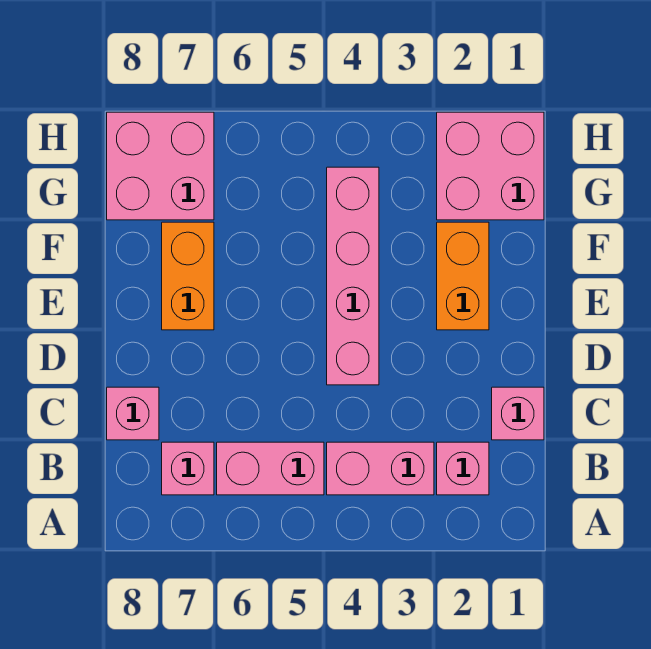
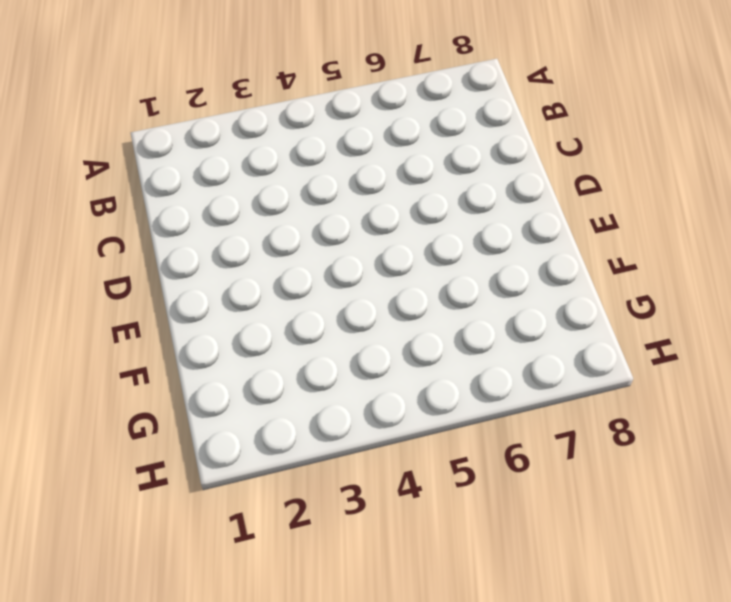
none -> pink 1x1 brick [437,442,489,495]
none -> pink 1x2 brick [327,442,434,495]

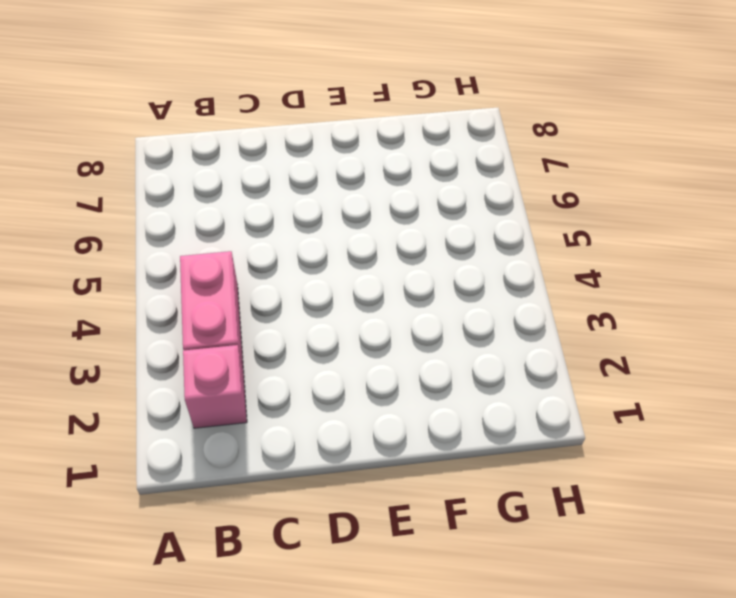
none -> pink 1x2 brick [217,442,324,495]
none -> pink 1x1 brick [162,442,214,495]

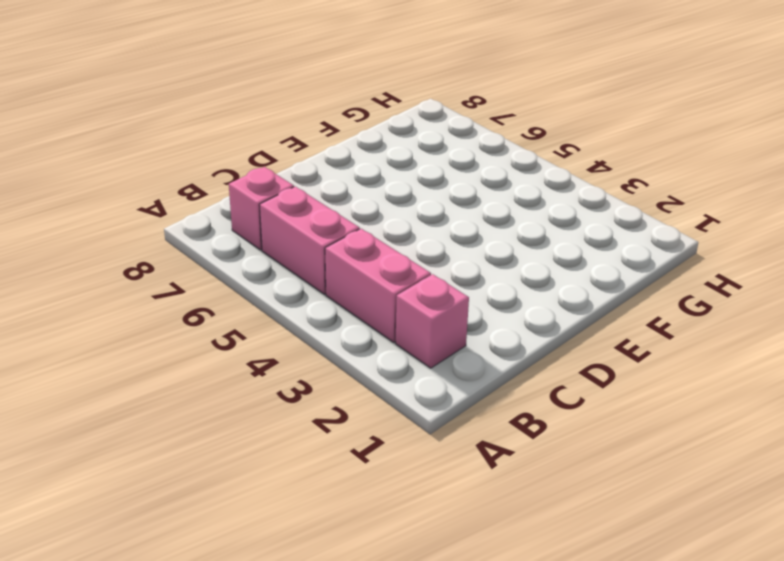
none -> pink 1x1 brick [492,387,544,440]
none -> pink 1x1 brick [107,387,159,440]

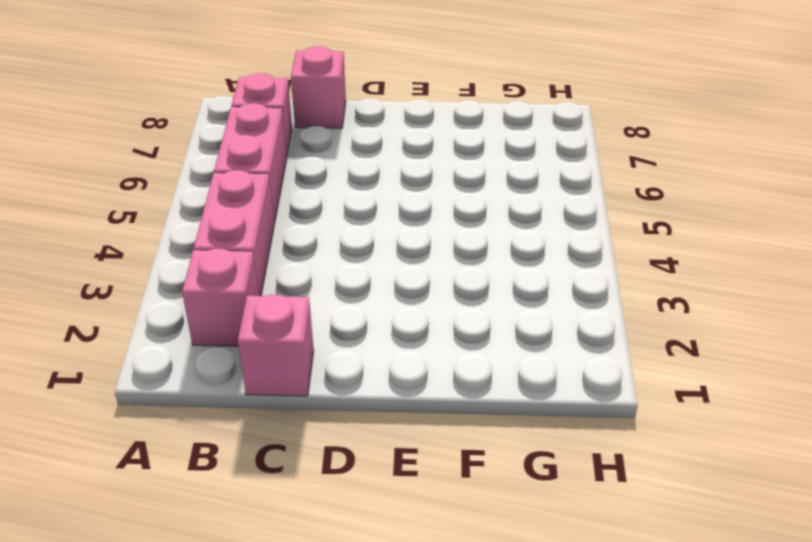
none -> pink 1x4 brick [327,167,379,385]
none -> orange 1x2 brick [437,222,489,330]

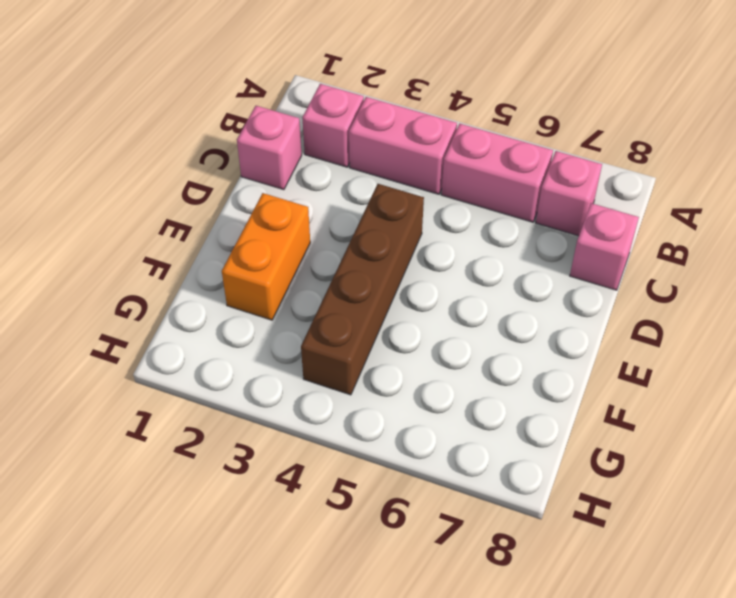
brown 1x4 brick [301,184,424,395] -> pink 1x4 brick [327,167,379,385]
none -> orange 1x2 brick [162,222,214,330]
none -> pink 2x2 brick [437,112,544,220]

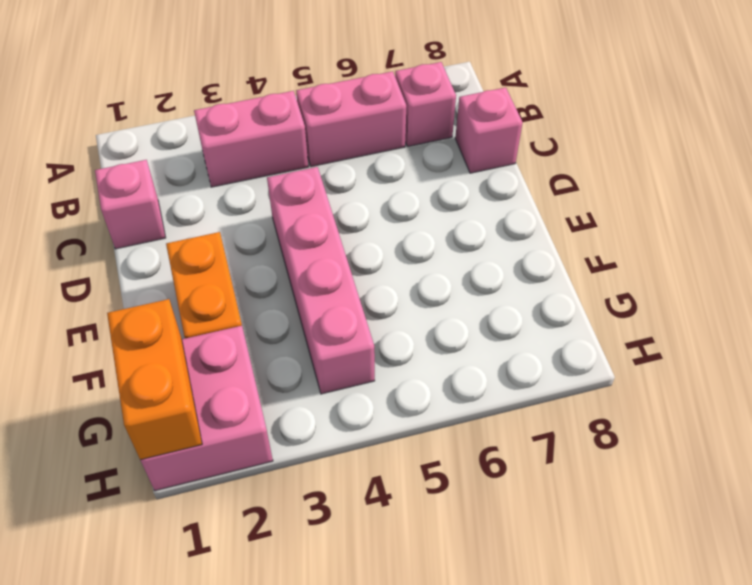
orange 1x2 brick [107,299,202,460] -> orange 1x2 brick moved to [162,222,214,330]
none -> pink 1x1 brick [437,442,489,495]
none -> pink 2x2 brick [107,112,214,220]

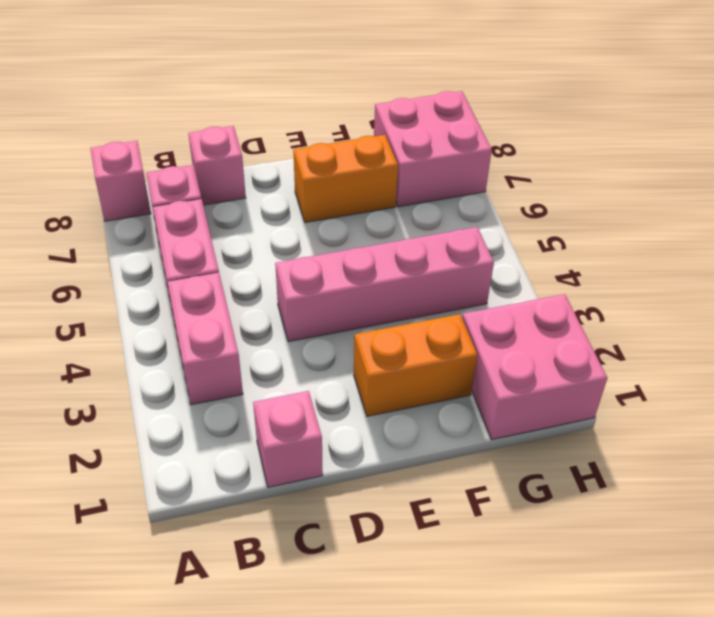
pink 1x1 brick [91,141,151,221] -> pink 1x1 brick moved to [437,442,489,495]

